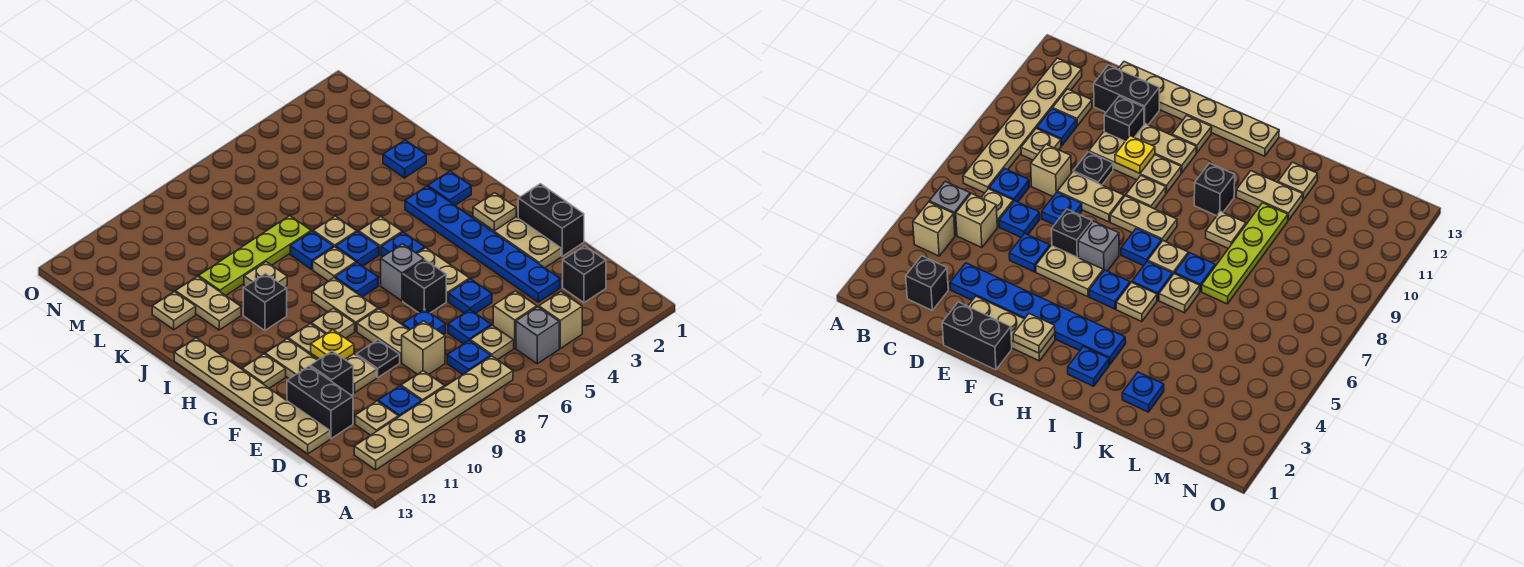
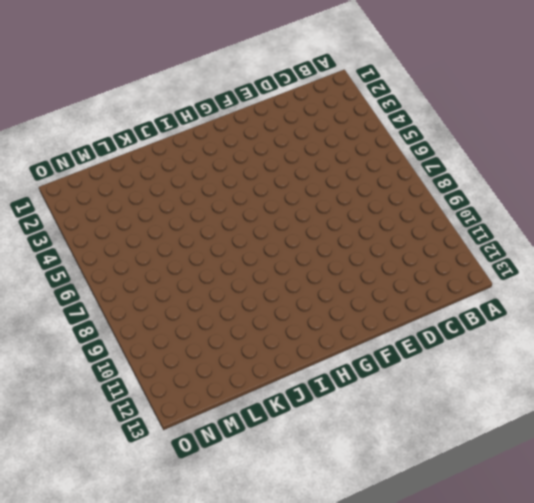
none -> tan 1x1 brick [539,292,582,348]
none -> grey 1x1 brick [516,307,559,364]
none -> tan 1x6 plate [354,356,513,470]
none -> black 1x1 brick [563,246,606,303]

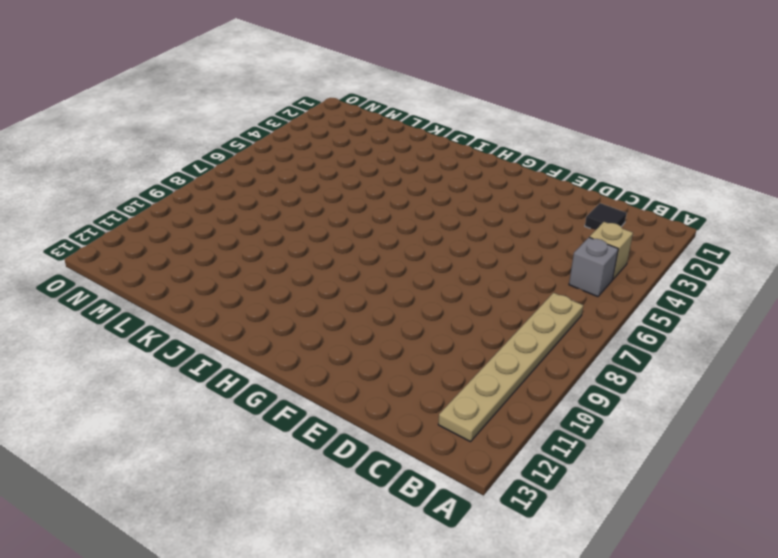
black 1x1 tile [585,203,627,230] -> black 1x1 brick [563,246,606,303]
none -> tan 1x1 brick [493,291,537,348]
none -> tan 1x1 plate [470,325,514,360]
none -> blue 1x1 plate [447,340,491,374]
none -> tan 1x1 plate [401,371,444,402]

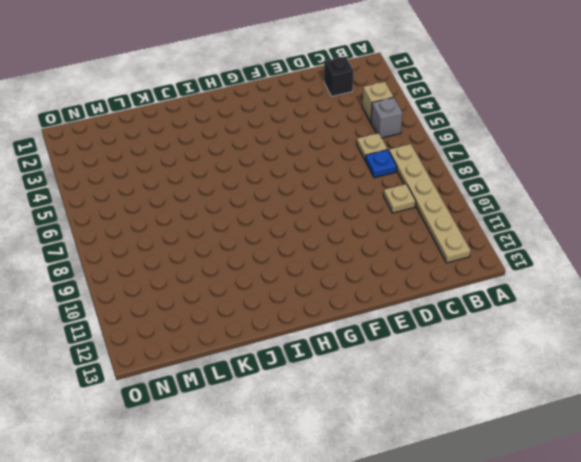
none -> tan 1x1 brick [493,291,537,348]
none -> blue 1x1 plate [378,386,421,417]
none -> tan 1x1 plate [355,401,398,435]
none -> blue 1x6 plate [405,186,560,302]

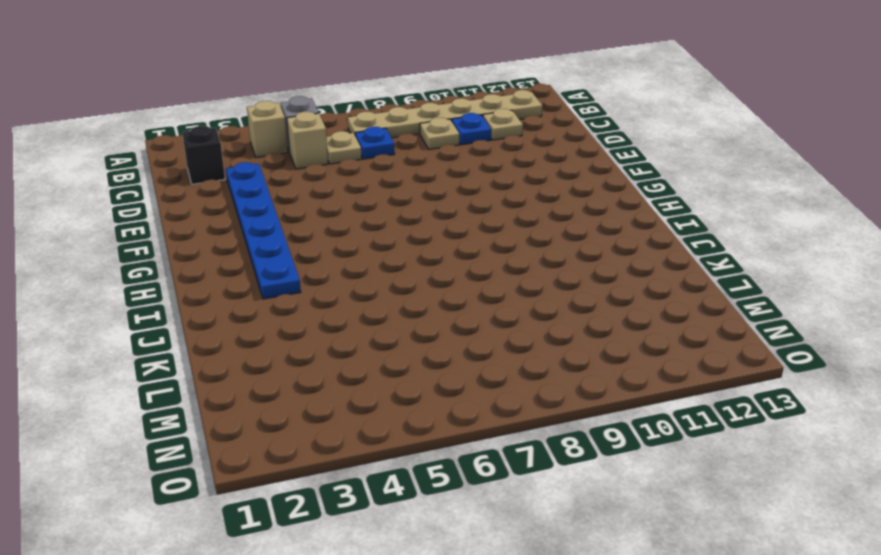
none -> blue 1x1 plate [448,310,491,344]
none -> tan 1x1 brick [402,321,445,374]
none -> black 1x2 brick [287,366,353,439]
none -> tan 1x6 plate [174,338,330,454]

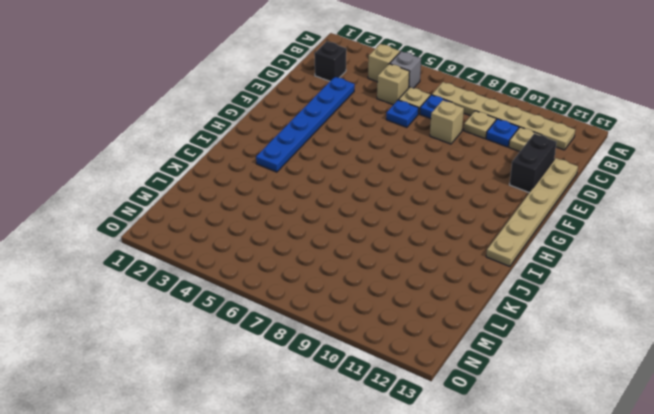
none -> black 1x2 brick [518,184,584,256]
none -> tan 1x3 plate [473,217,561,268]
none -> blue 1x1 plate [449,279,492,313]
none -> blue 1x1 plate [402,309,446,335]

